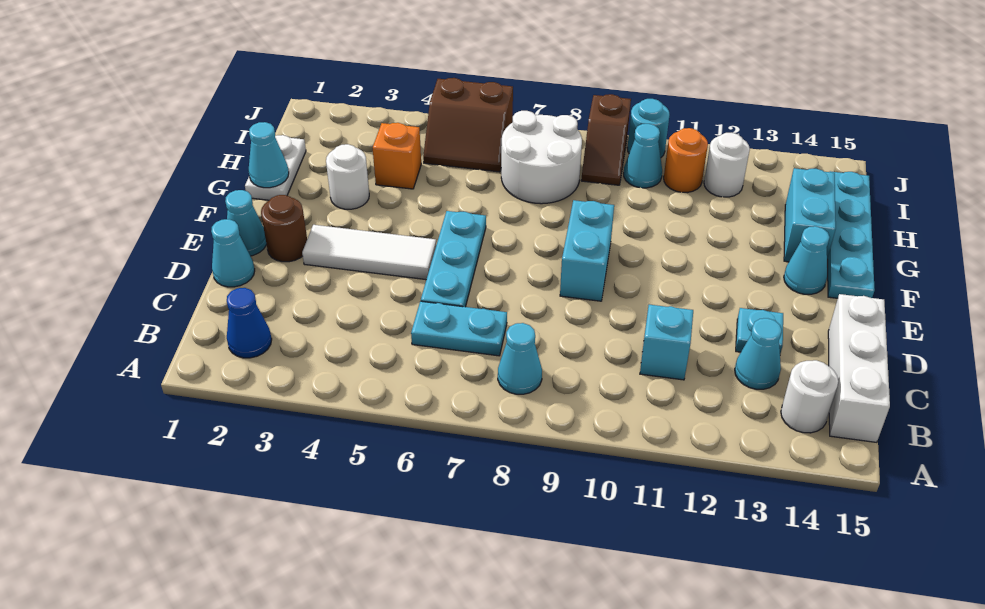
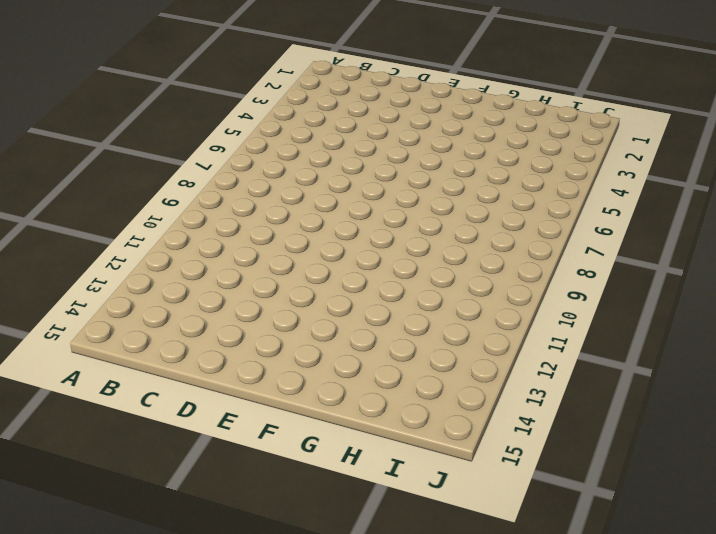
none -> blue 1x1 cone [227,288,272,358]
none -> cyan 1x1 cone [498,323,542,394]
none -> white 1x1 round brick [781,360,838,433]

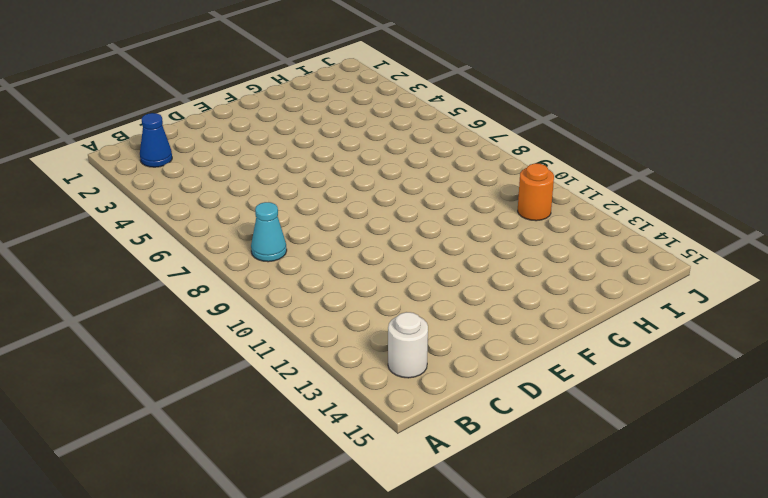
none -> white 1x3 brick [828,294,890,442]
none -> cyan 1x2 plate [411,301,507,356]
none -> cyan 1x1 brick [640,305,693,380]

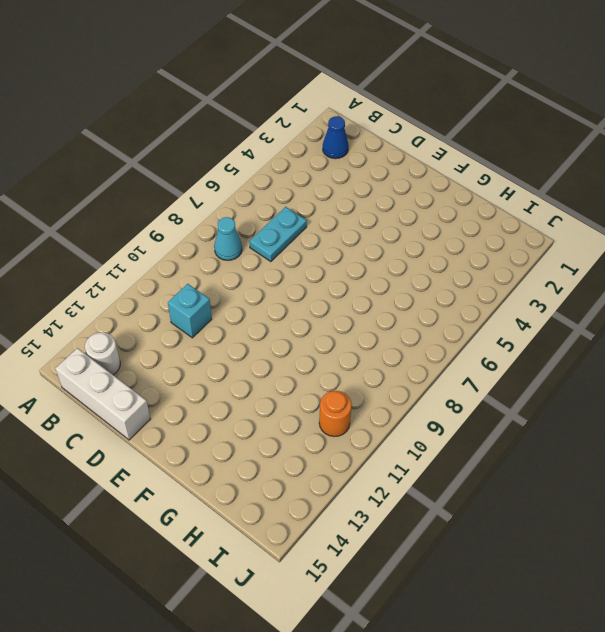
none -> cyan 1x1 cone [735,318,782,389]
none -> cyan 1x1 cone [211,219,255,287]
none -> cyan 1x3 plate [421,211,486,307]

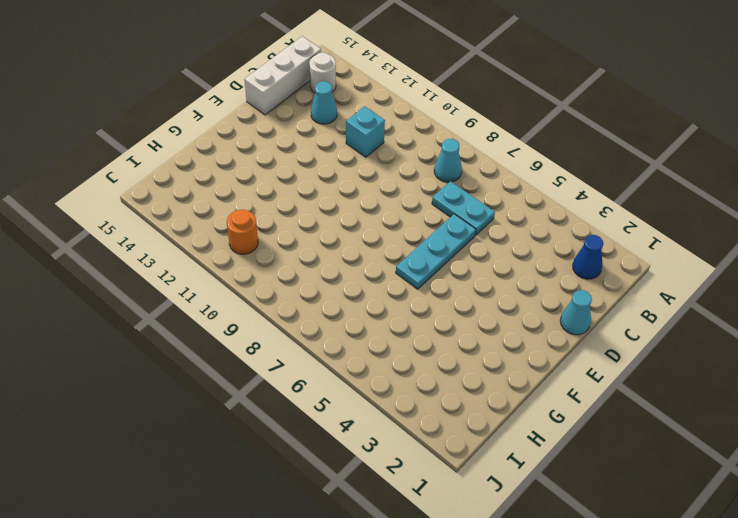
none -> cyan 1x1 plate [736,308,783,354]
none -> cyan 1x1 cone [225,190,267,256]
none -> brown 1x1 round brick [261,195,307,262]

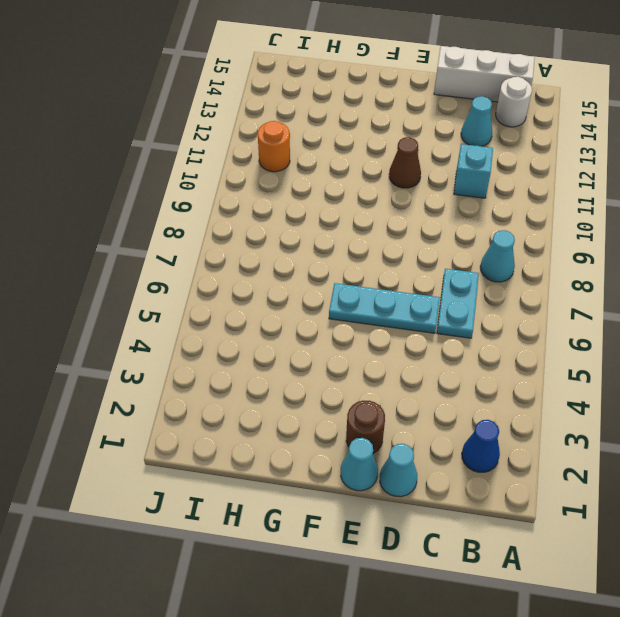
brown 1x1 cone [389,137,421,188] -> none
none -> cyan 1x1 plate [736,308,783,354]
none -> white 1x3 tile [302,225,436,280]
none -> cyan 1x2 brick [560,200,614,301]

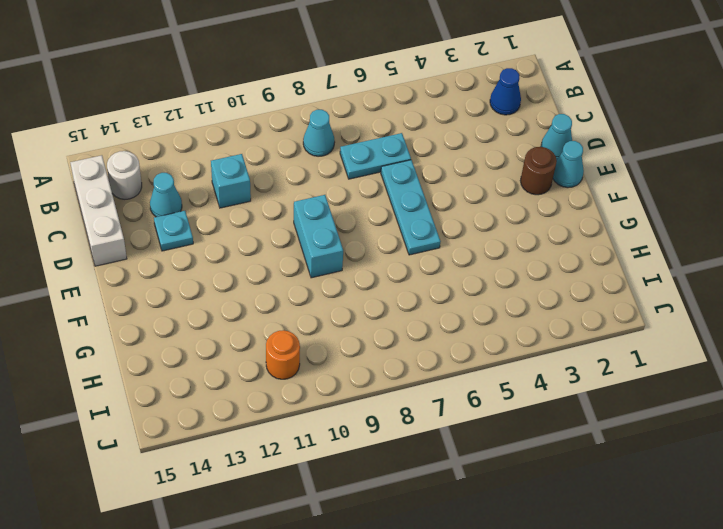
none -> white 1x3 tile [302,225,436,280]
none -> cyan 1x1 cone [784,226,830,294]
none -> cyan 1x4 plate [828,171,875,298]

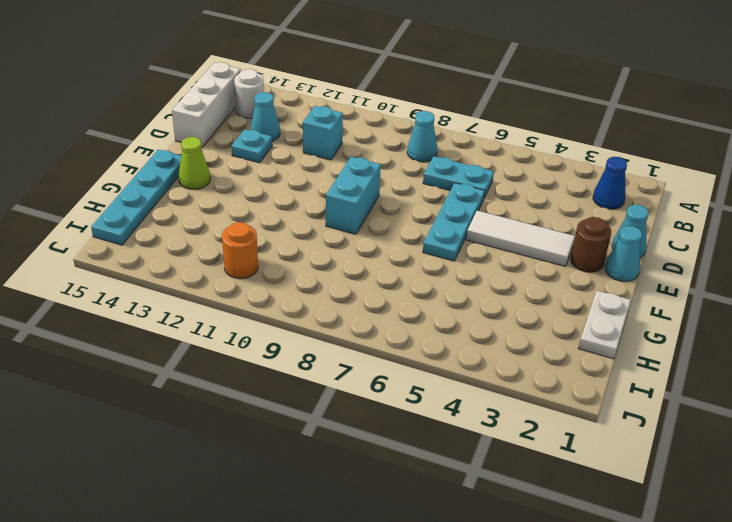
lime 1x1 cone [179,137,210,189] -> cyan 1x1 cone [784,226,830,294]
none -> white 1x1 round brick [326,144,369,209]
none -> cyan 1x2 brick [784,168,836,262]
none -> orange 1x1 brick [373,123,421,189]

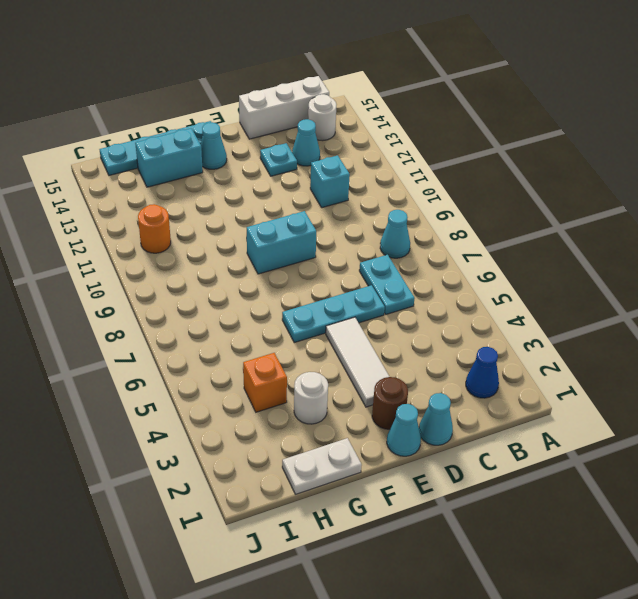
none -> white 2x2 round brick [501,111,582,204]
none -> brown 2x2 slope [423,78,513,172]
none -> brown 1x2 slope [581,94,631,185]

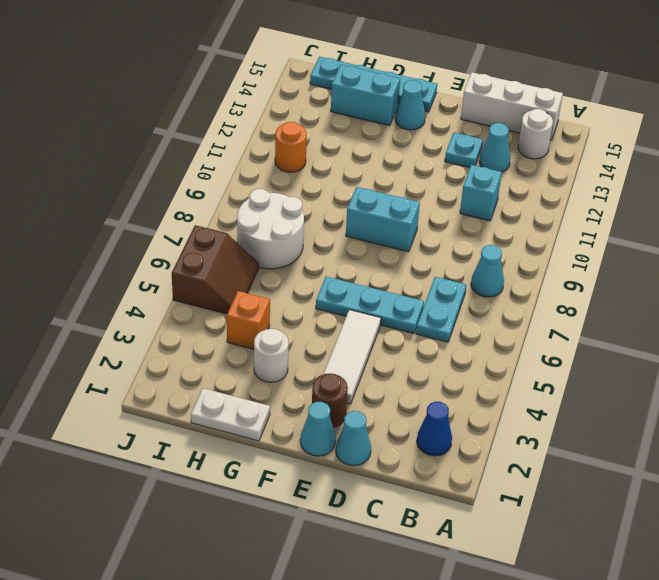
none -> brown 1x2 slope [581,94,631,185]
none -> cyan 1x1 cone [624,124,662,188]
none -> white 1x1 round brick [704,133,750,197]

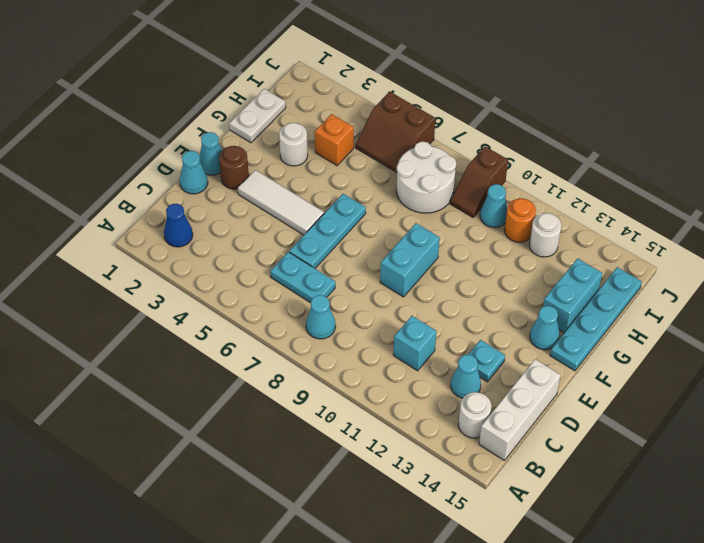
none -> cyan 1x1 round brick [627,99,670,157]
none -> cyan 1x1 cone [248,122,289,188]

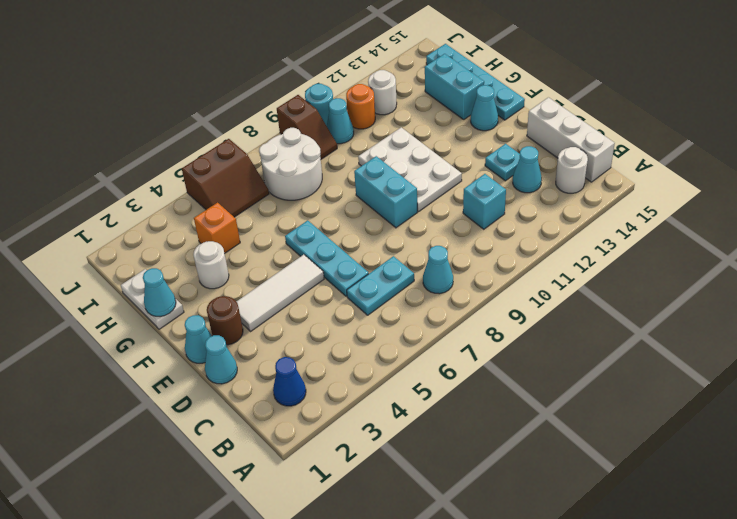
white 2x3 plate [358,127,462,212] -> none

